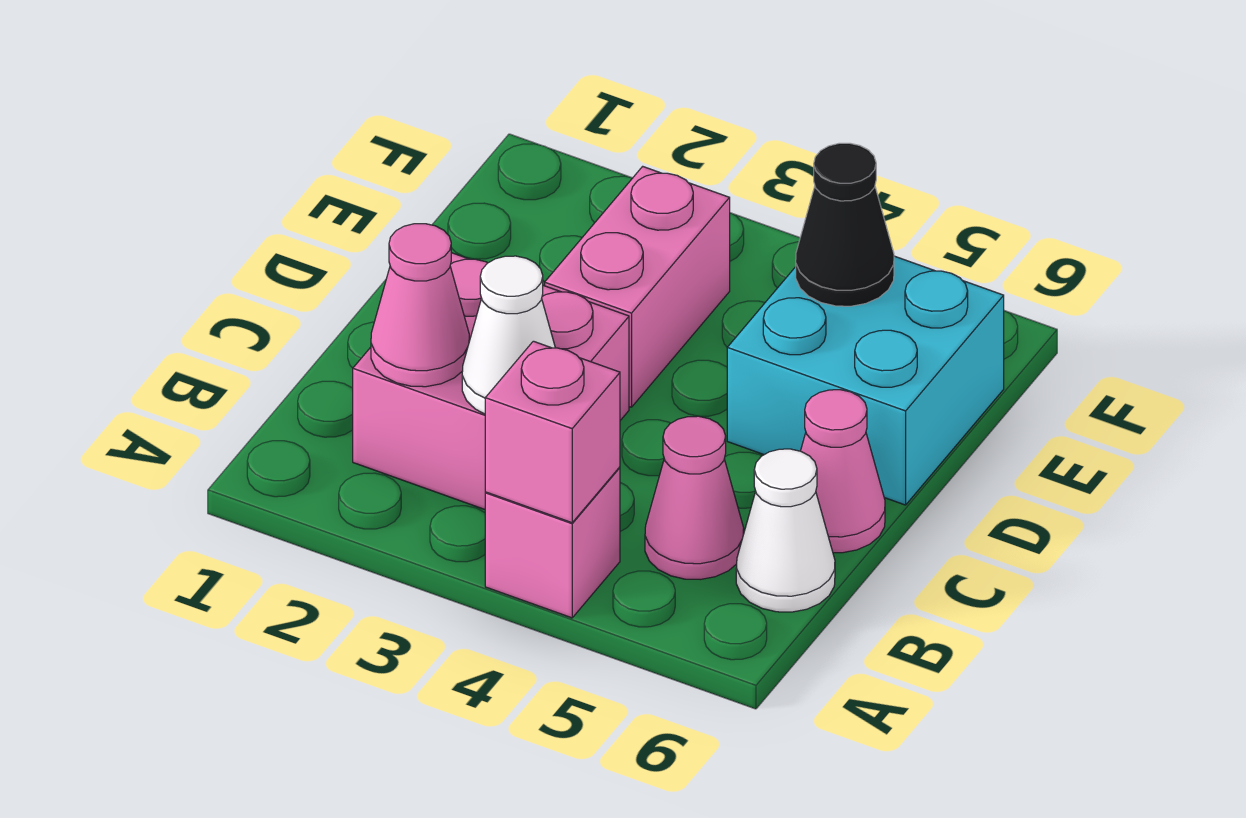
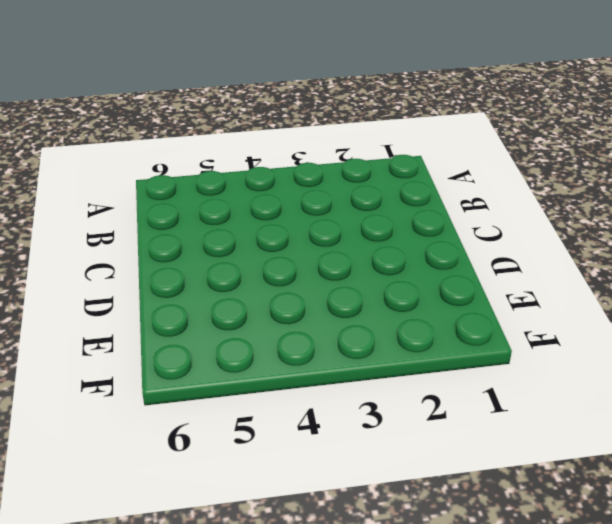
none -> pink 1x1 brick [485,467,620,618]
none -> pink 2x2 brick [353,253,629,509]

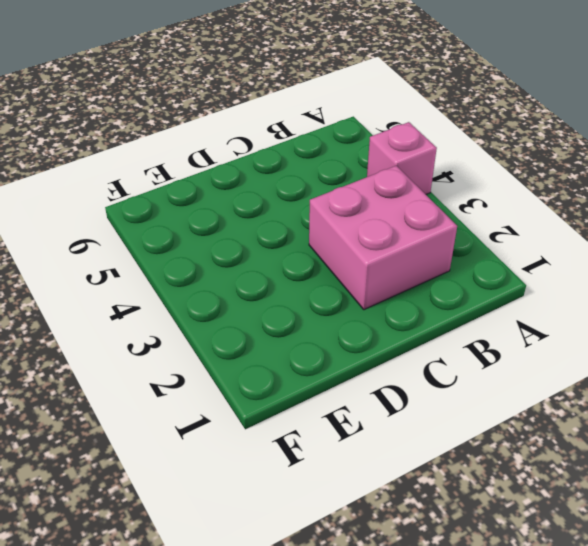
none -> pink 1x1 cone [645,416,744,580]
none -> white 1x1 cone [736,449,835,612]

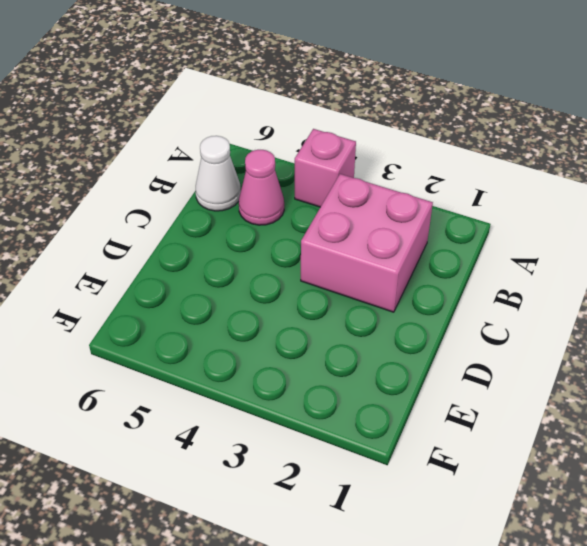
none -> pink 1x1 cone [801,390,885,553]
none -> pink 1x2 brick [545,166,730,407]

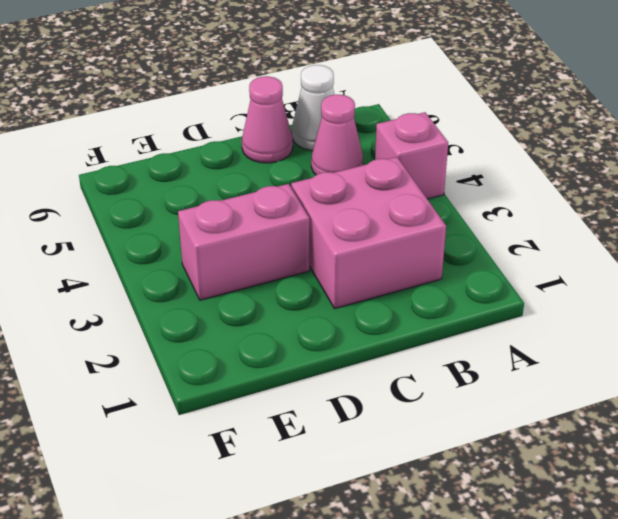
none -> cyan 2x2 brick [727,256,1004,505]
none -> pink 1x1 brick [485,341,620,523]

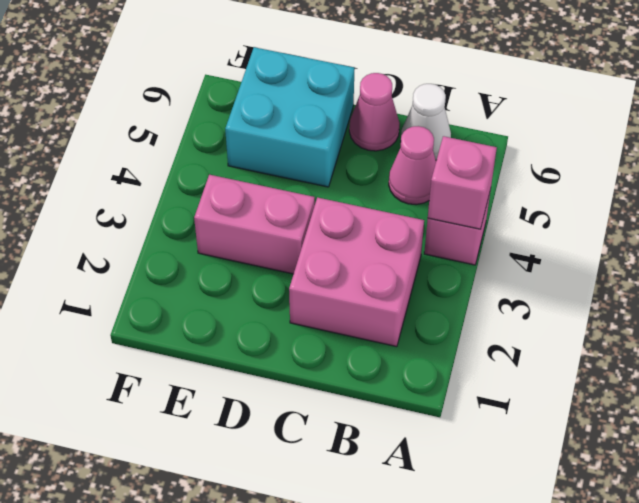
none -> pink 1x1 cone [371,224,469,387]
none -> white 1x1 cone [462,256,555,414]

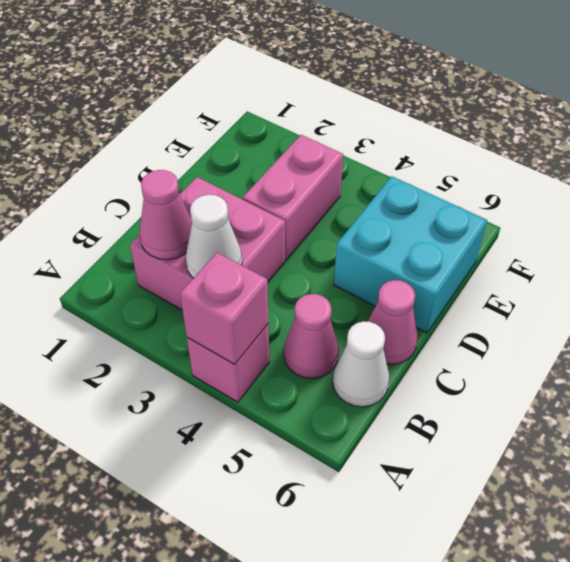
none -> black 1x1 cone [796,143,894,306]

